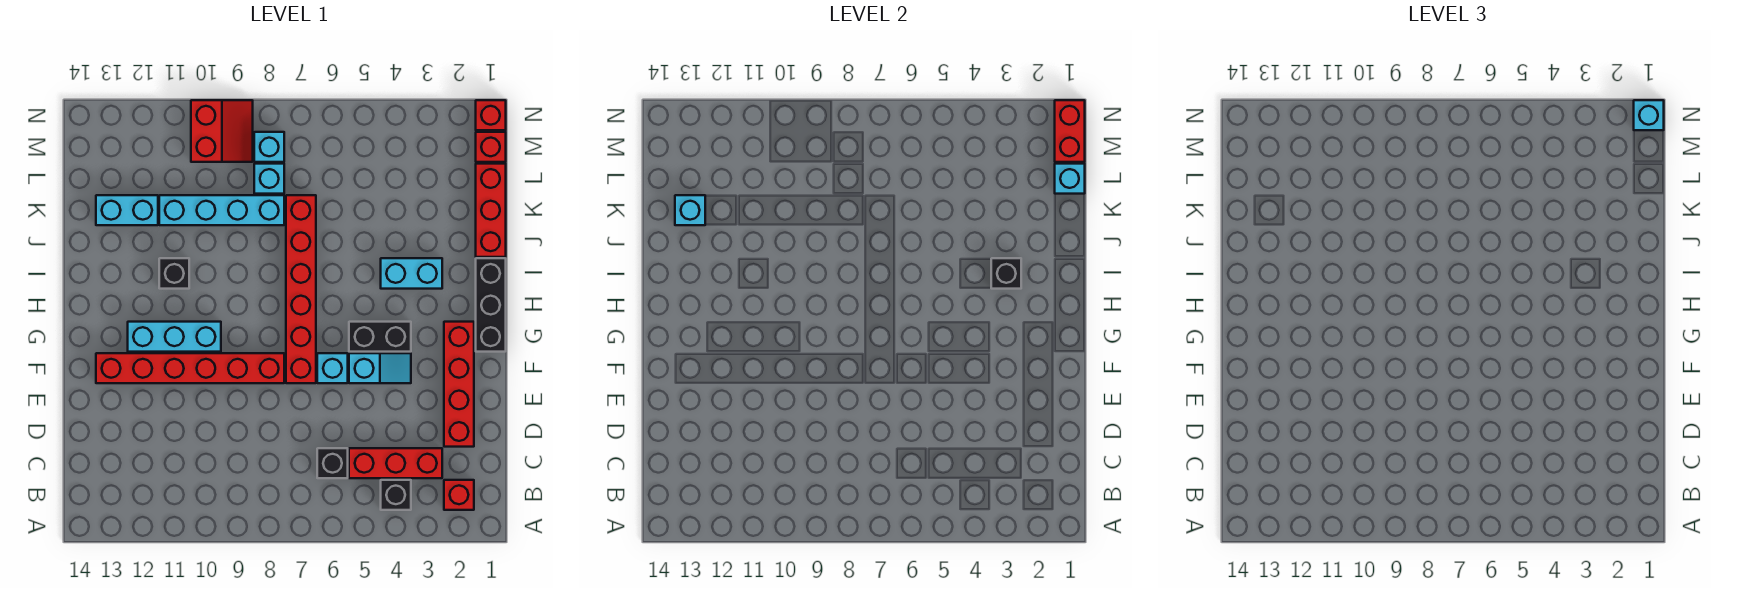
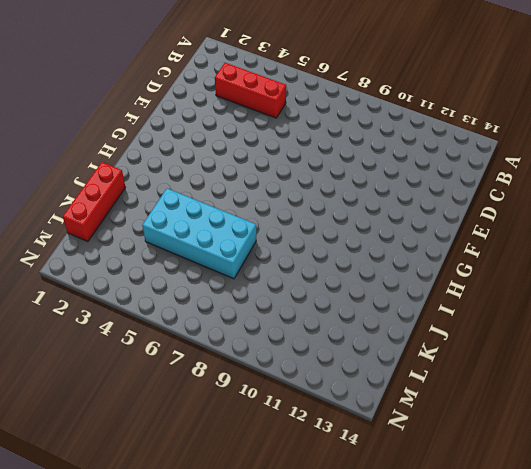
cyan 2x4 brick [142,188,256,279] -> red 1x6 brick [286,195,316,383]
none -> red 1x1 brick [444,480,474,510]
none -> black 1x1 brick [381,480,411,510]
none -> black 1x1 brick [317,448,348,478]

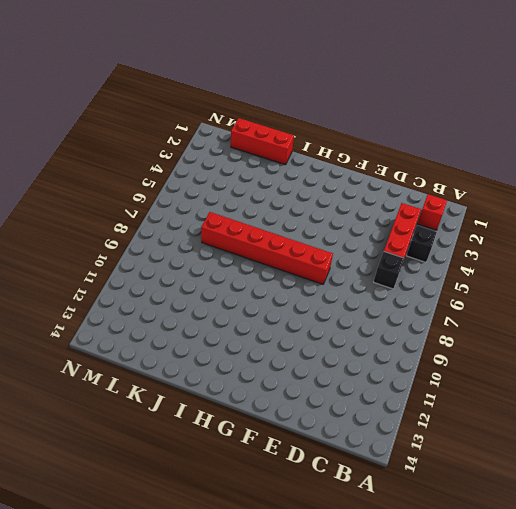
none -> red 1x4 brick [444,322,474,447]
none -> cyan 1x2 slope [349,353,411,383]
none -> cyan 1x1 brick [317,353,348,383]

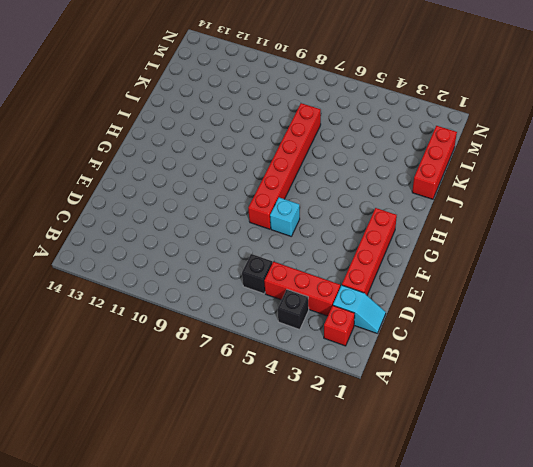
cyan 1x2 slope [333,285,386,333] -> cyan 1x2 slope moved to [349,353,411,383]
none -> red 1x6 brick [96,353,284,383]
none -> black 1x3 brick [476,258,506,352]
none -> black 1x2 brick [349,322,411,352]

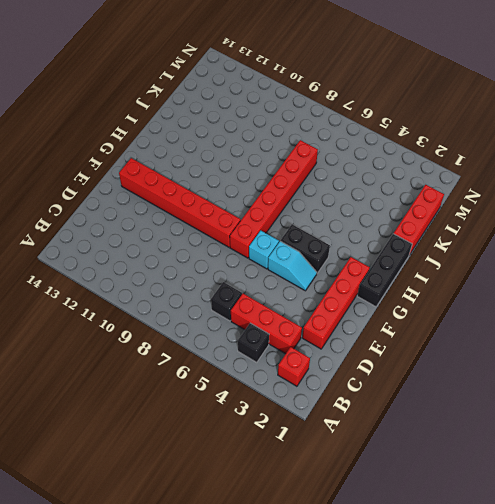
none -> cyan 1x3 brick [128,322,221,352]
none -> cyan 1x2 brick [381,258,442,289]
none -> black 1x1 brick [159,258,189,289]

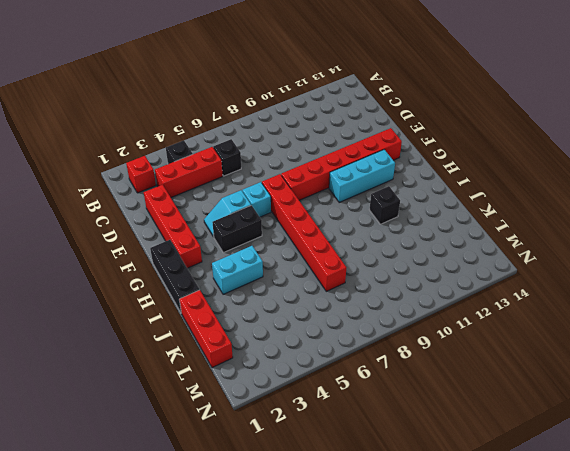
none -> cyan 1x4 brick [159,195,284,225]
none -> cyan 1x2 brick [96,195,158,225]
none -> cyan 1x1 brick [254,164,284,194]

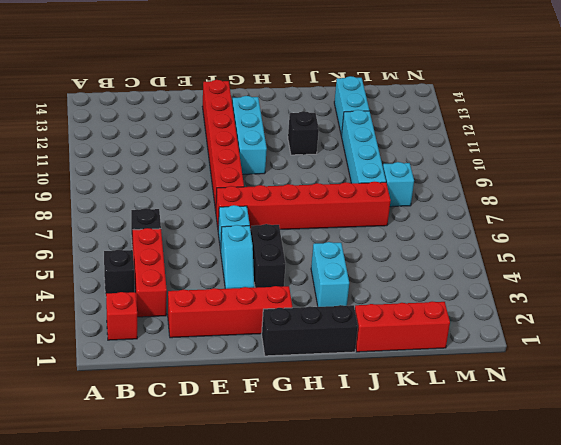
none -> red 1x1 brick [476,132,506,162]
none -> cyan 1x1 brick [254,132,284,162]
none -> red 2x2 slope [191,100,253,162]

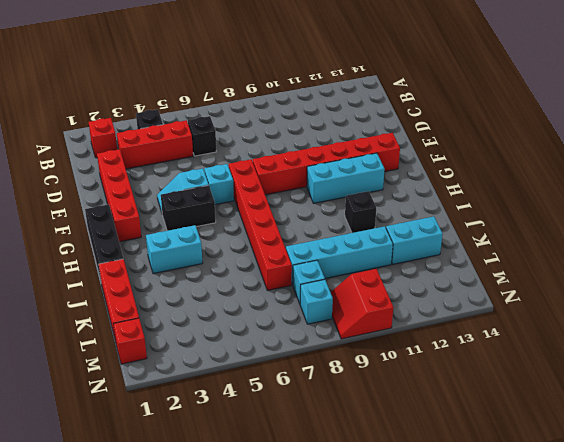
none -> red 1x1 brick [476,100,506,130]
none -> black 1x1 brick [991,258,1021,289]
none -> cyan 1x1 brick [675,195,705,225]

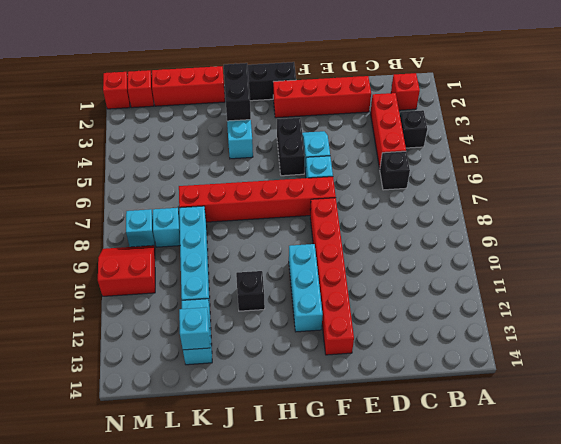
black 1x2 brick [224,63,251,121] -> black 1x1 brick [991,258,1021,289]
none -> cyan 1x1 brick [1055,164,1085,194]
none -> red 1x2 brick [1055,100,1085,162]
none -> cyan 1x1 brick [1634,100,1664,130]

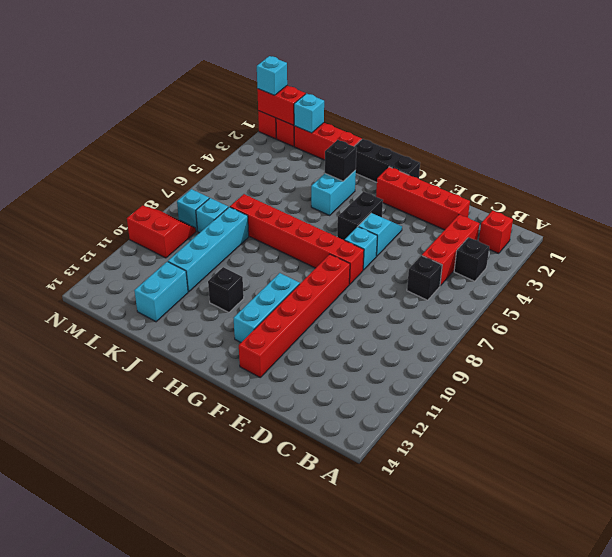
none -> cyan 1x1 brick [675,195,705,225]

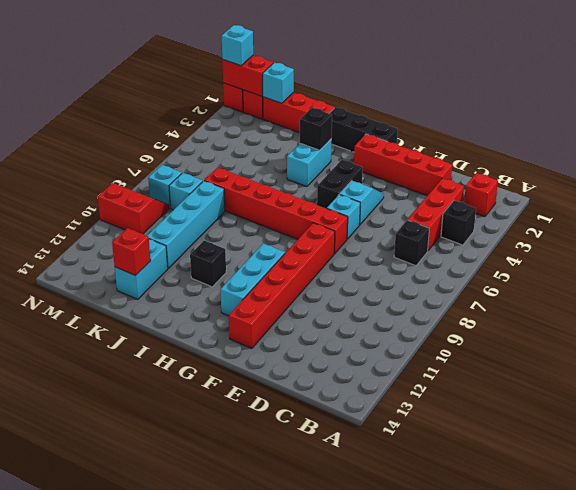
red 1x1 brick [112,228,151,276] -> cyan 1x1 brick [675,195,705,225]

